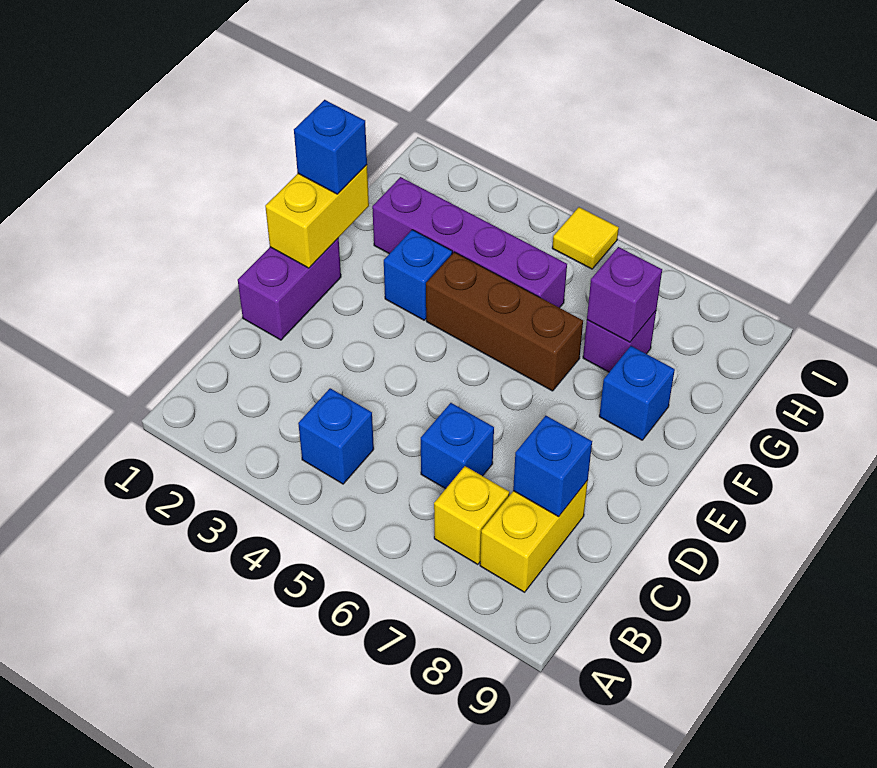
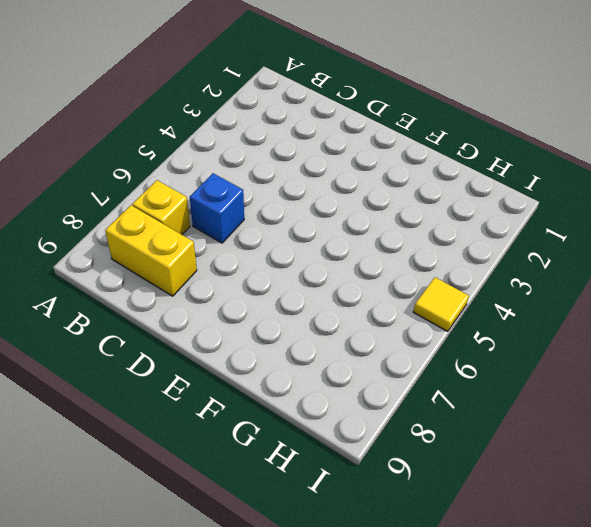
none -> blue 1x1 brick [298,388,374,484]
none -> purple 1x2 brick [238,238,341,340]
none -> blue 1x1 brick [384,230,452,320]

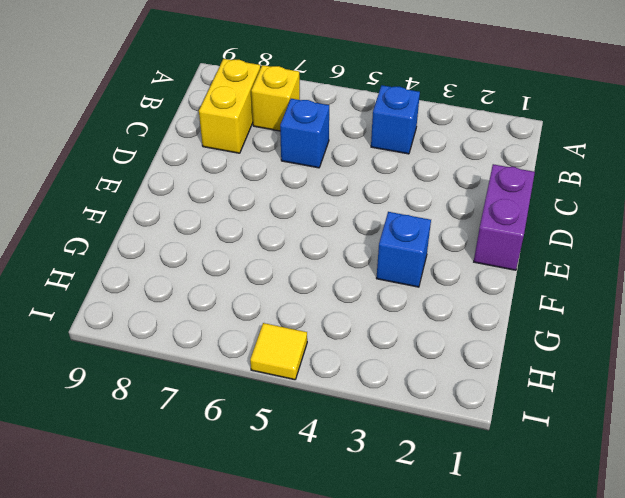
none -> brown 1x3 brick [426,252,583,391]
none -> blue 1x1 brick [599,346,675,440]
none -> purple 1x4 brick [372,177,567,308]

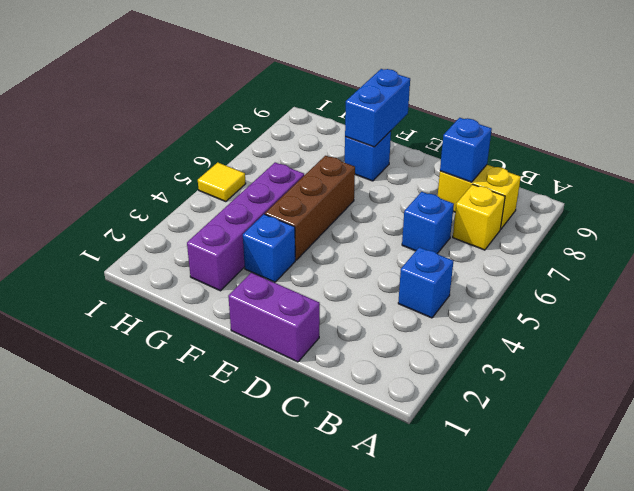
blue 1x2 brick [345,69,410,147] -> none
none -> purple 1x1 brick [583,311,656,372]
none -> yellow 1x2 brick [265,165,369,268]
none -> purple 1x1 brick [587,247,662,342]

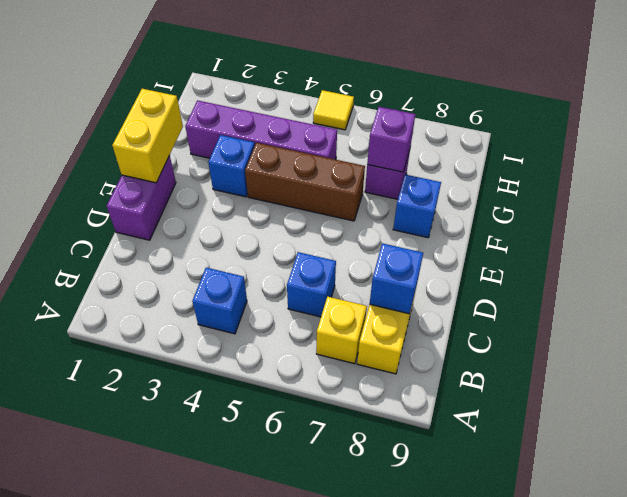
none -> blue 1x1 brick [294,100,367,194]

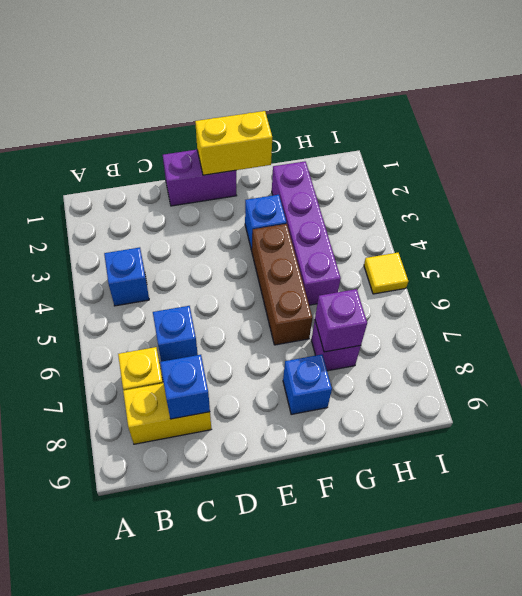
none -> blue 1x1 brick [294,100,367,194]

